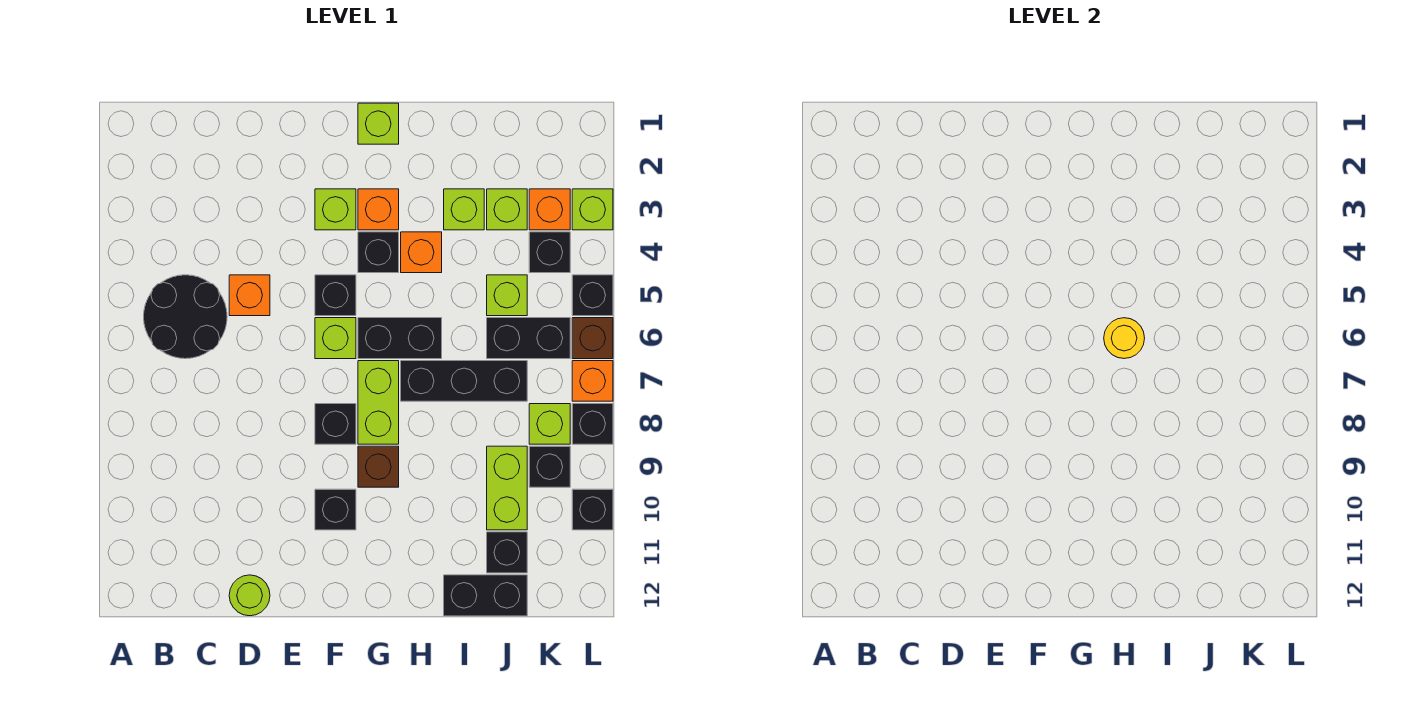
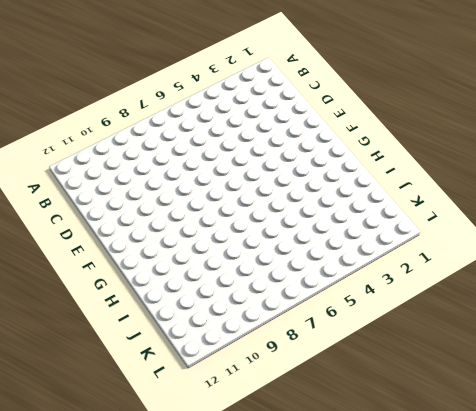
none -> black 2x2 round brick [144,275,227,359]
none -> orange 1x1 brick [229,275,270,316]
none -> lime 1x1 round brick [229,575,270,616]
none -> lime 1x1 brick [315,189,356,230]

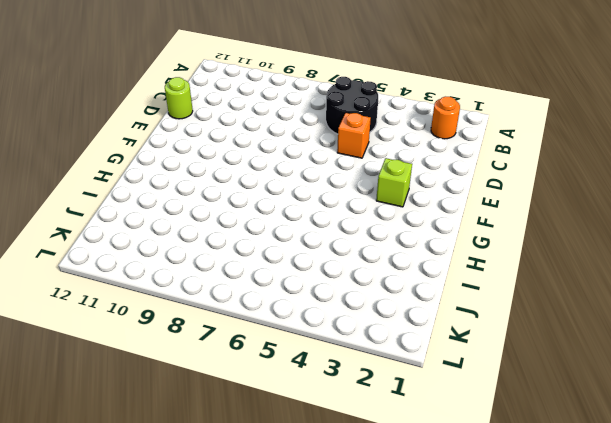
orange 1x1 round brick [431,97,460,139] -> none
none -> black 1x1 brick [315,275,356,316]
none -> lime 1x1 brick [315,318,356,359]
none -> black 1x1 brick [315,404,356,444]
none -> black 1x1 brick [315,489,356,530]

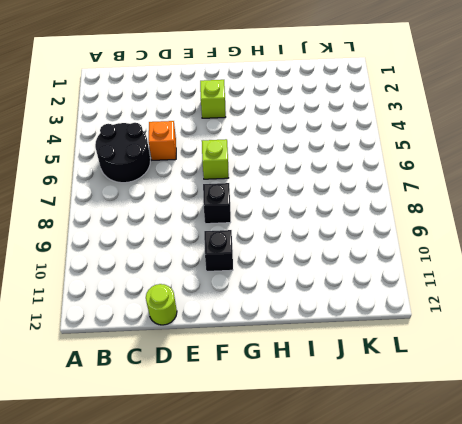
none -> black 1x1 brick [315,275,356,316]
none -> lime 1x1 brick [358,103,399,144]
none -> orange 1x1 brick [358,189,399,230]
none -> black 1x1 brick [358,232,399,273]

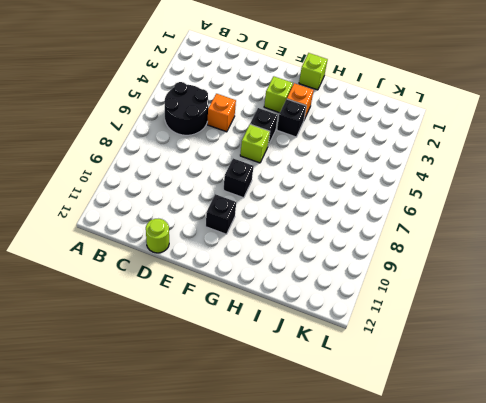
none -> black 1x2 brick [358,318,442,359]
none -> lime 1x2 brick [358,361,399,444]
none -> brown 1x1 brick [358,446,399,487]
none -> orange 1x1 brick [401,232,442,273]

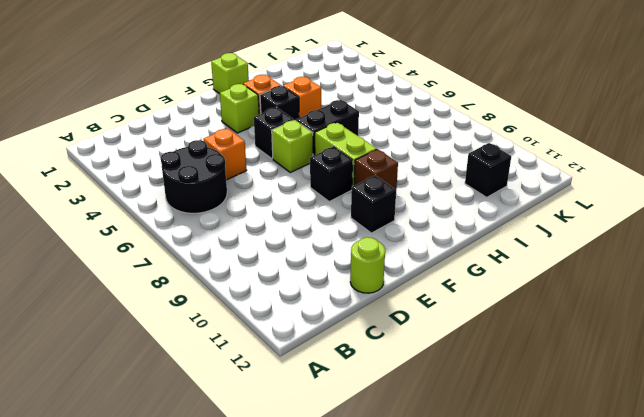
none -> black 1x3 brick [401,361,527,401]
none -> lime 1x1 brick [444,189,484,230]
none -> black 1x2 brick [444,575,527,616]
none -> lime 1x1 brick [487,189,527,230]

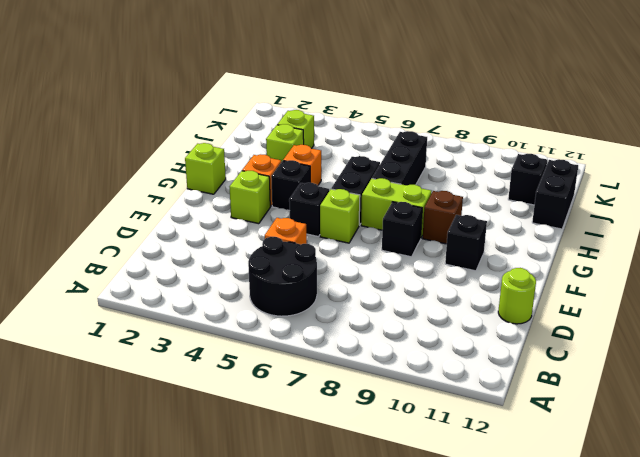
none -> lime 1x1 brick [487,275,527,316]
none -> black 1x2 brick [487,318,570,359]
none -> lime 1x2 brick [487,446,527,530]
none -> orange 1x1 brick [529,189,570,230]

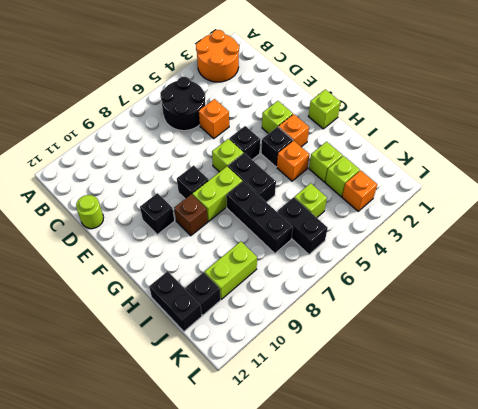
orange 2x2 round brick [196,30,239,82] -> none
none -> black 1x1 brick [529,232,570,273]
none -> lime 1x1 brick [529,404,570,444]
none -> black 1x1 brick [529,446,570,487]
none -> lime 1x1 brick [572,189,613,230]

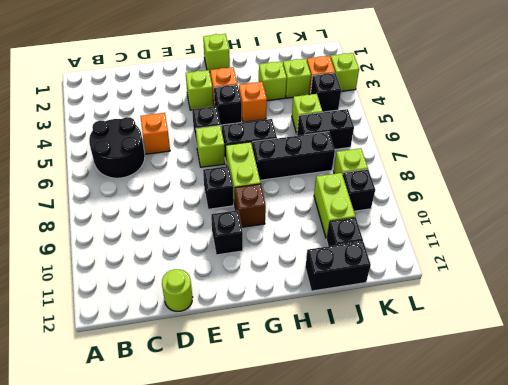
none -> black 1x1 brick [572,275,613,316]
none -> brown 1x1 brick [572,318,613,359]
none -> orange 1x1 brick [572,361,613,401]
none -> black 1x1 brick [572,404,613,444]

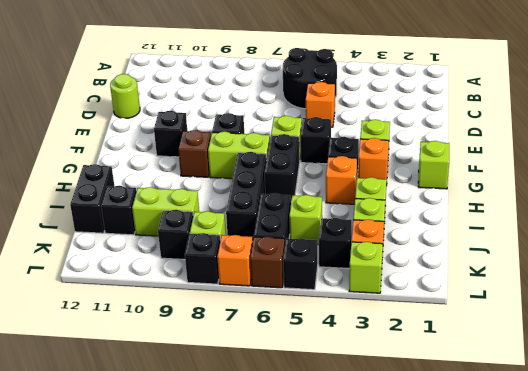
none -> black 1x1 brick [572,489,613,530]
none -> yellow 1x1 round brick [1104,318,1145,359]

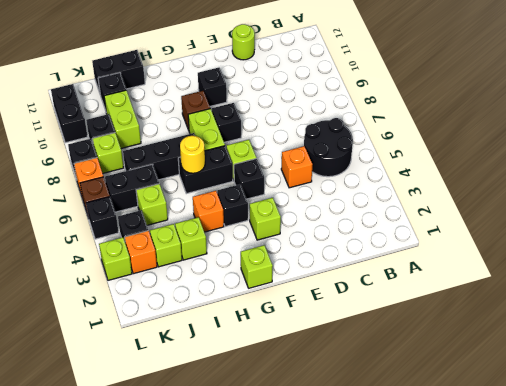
black 1x2 brick [51,84,88,143] -> black 1x1 brick [572,489,613,530]
none -> orange 1x1 brick [358,189,399,230]

